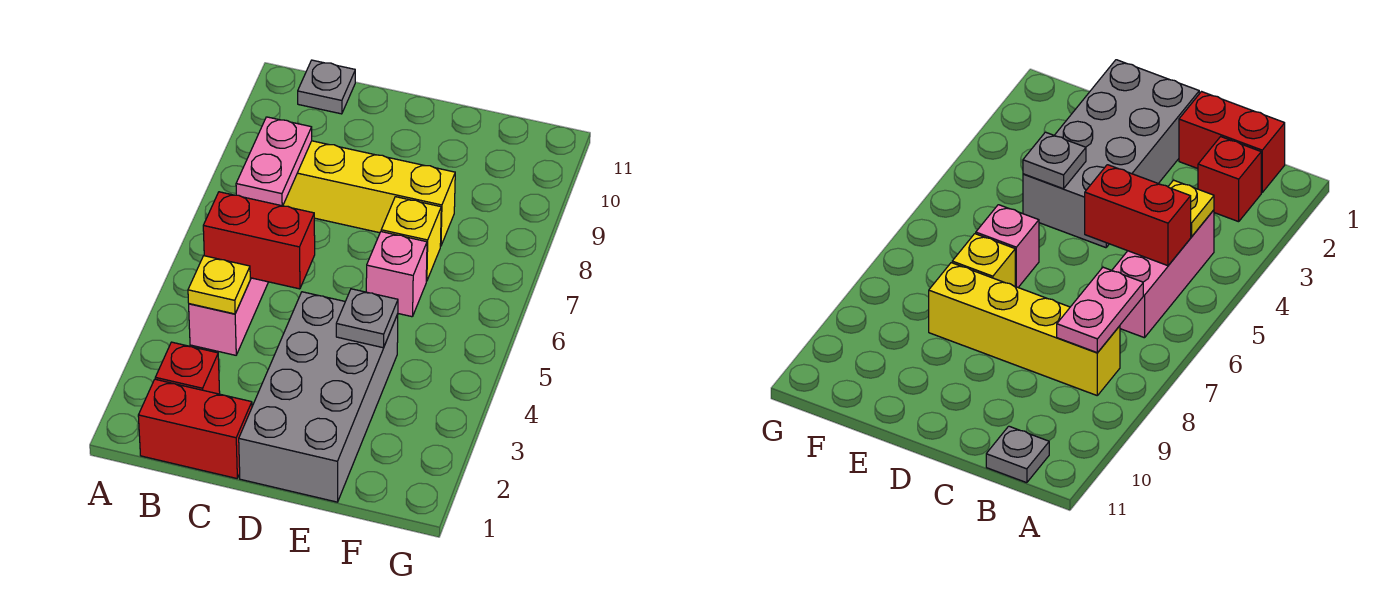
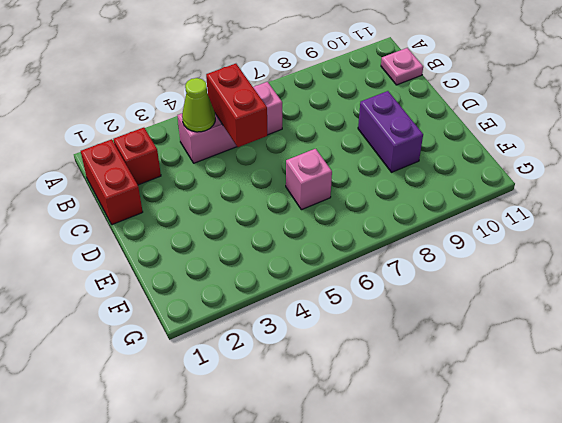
lime 1x1 cone [182,78,215,132] -> yellow 1x1 plate [188,256,250,314]
pink 1x1 plate [381,48,423,85] -> grey 1x1 plate [298,60,355,114]
purple 1x2 brick [358,91,423,172] -> none
none -> yellow 1x4 brick [283,141,455,246]
none -> grey 2x4 brick [239,292,398,502]
none -> yellow 1x1 brick [381,197,441,281]

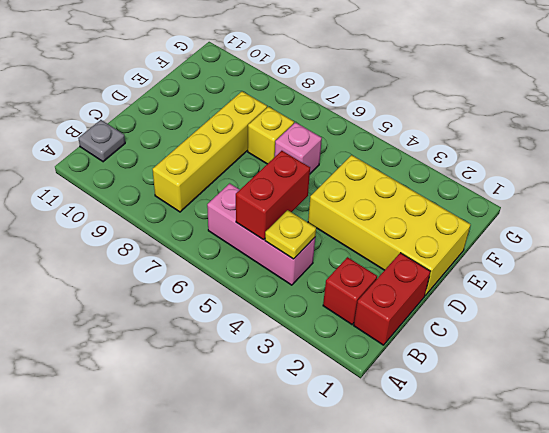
yellow 2x4 brick [308,155,471,295] -> grey 2x4 brick [239,292,398,502]
none -> pink 1x2 plate [236,117,312,206]
none -> grey 1x1 plate [336,289,398,348]

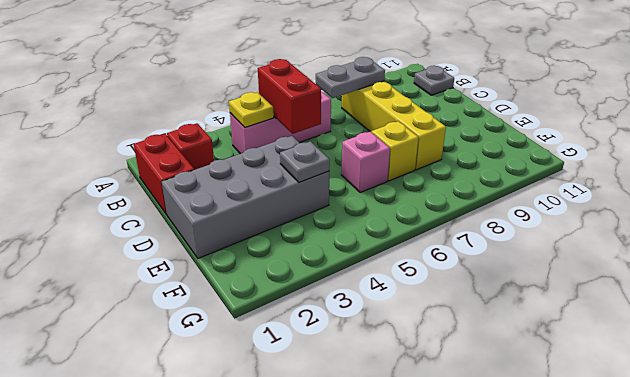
grey 1x2 plate [316,57,385,98] -> pink 1x2 plate [236,117,312,206]

